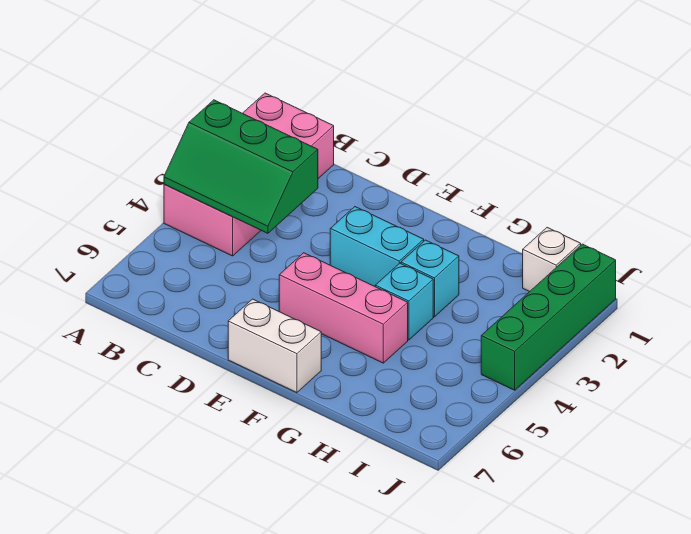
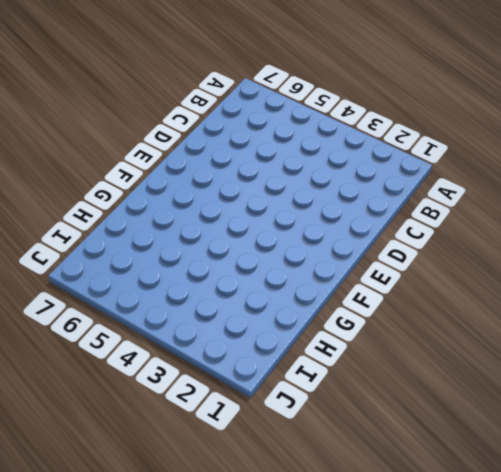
none -> pink 2x4 brick [164,93,334,256]
none -> cyan 1x2 brick [330,207,424,286]

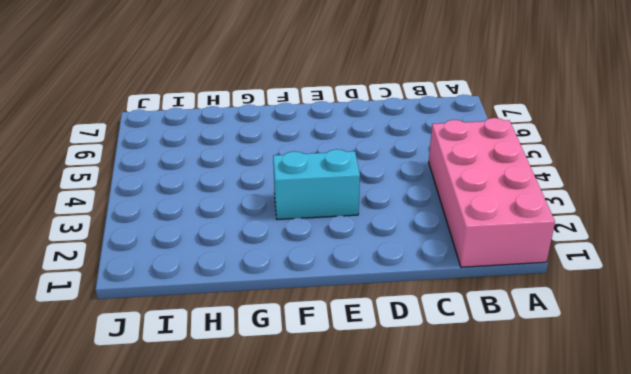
none -> pink 1x3 brick [279,253,408,363]
none -> white 1x2 brick [228,299,321,393]

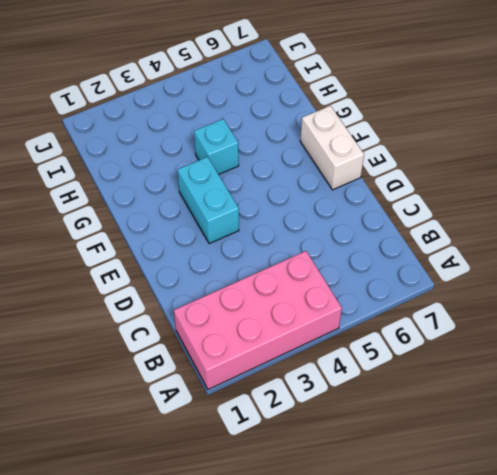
none -> pink 1x3 brick [279,253,408,363]
none -> cyan 1x1 brick [401,240,459,317]

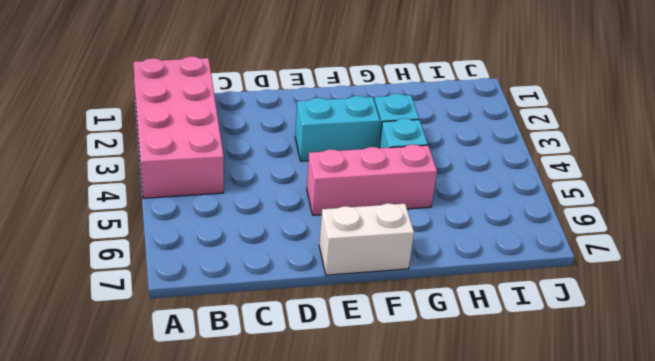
none -> white 1x1 brick [523,228,581,292]
none -> green 1x4 brick [481,244,616,390]

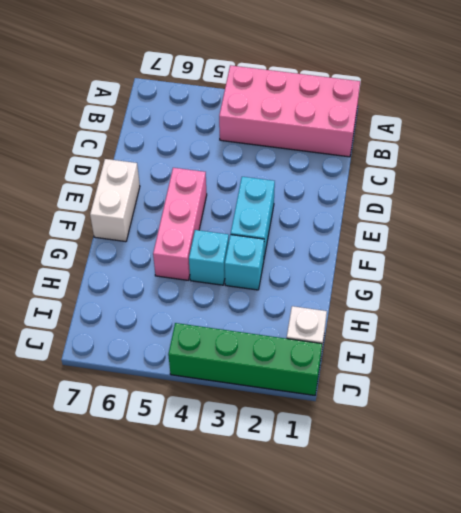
none -> green 2x3 slope [164,100,318,233]

